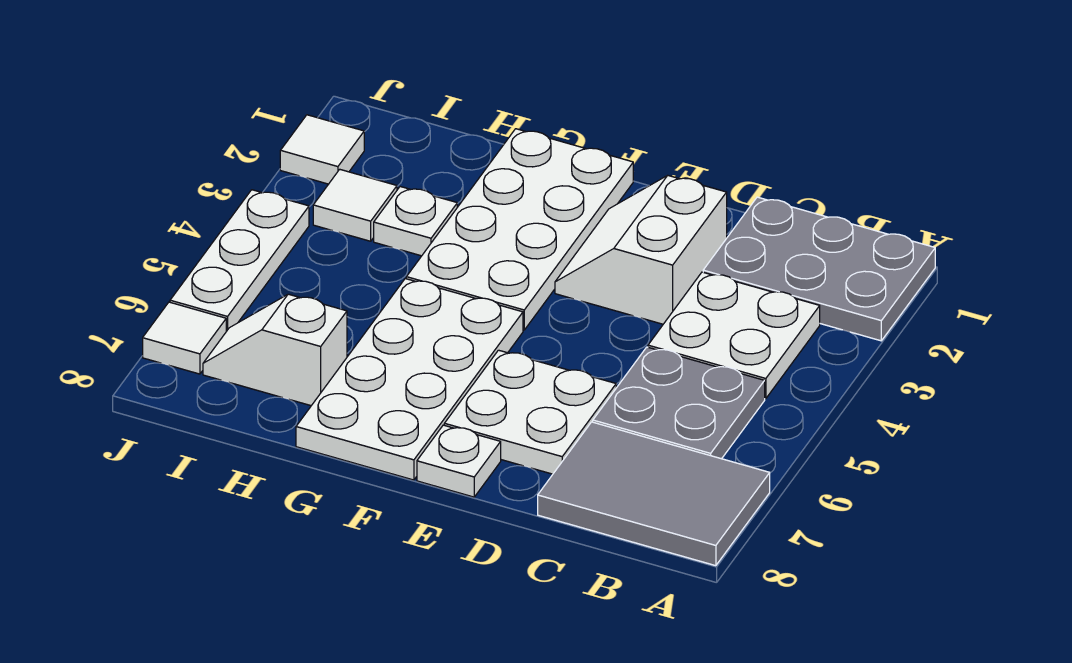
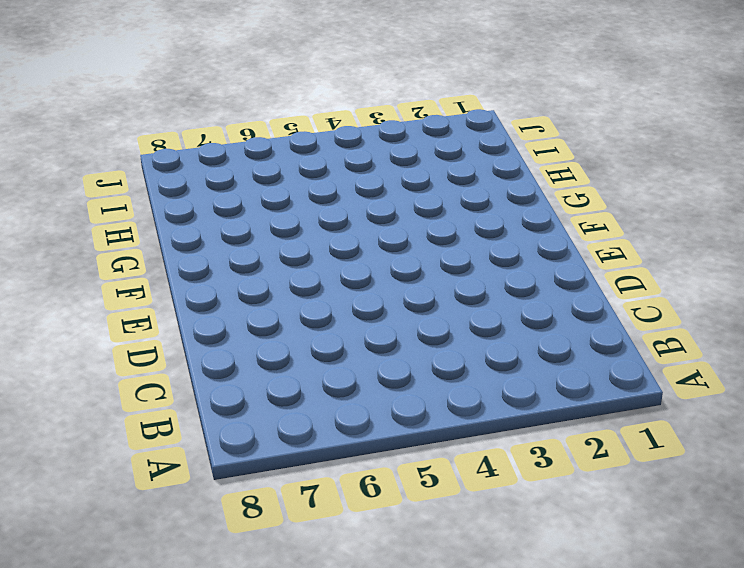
none -> grey 2x3 plate [703,197,935,341]
none -> grey 2x3 tile [538,422,770,566]
none -> white 2x2 plate [648,272,820,399]

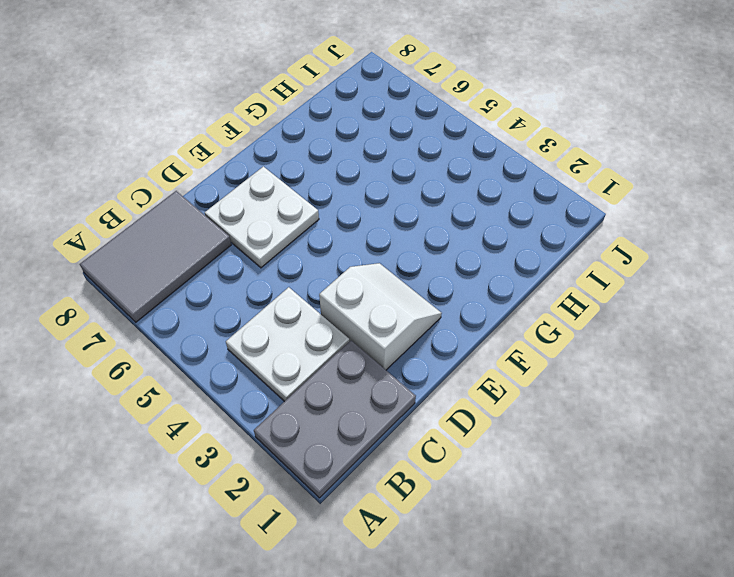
none -> grey 2x2 plate [593,347,765,459]
none -> white 1x1 plate [417,425,501,497]
none -> white 2x4 plate [406,129,633,330]

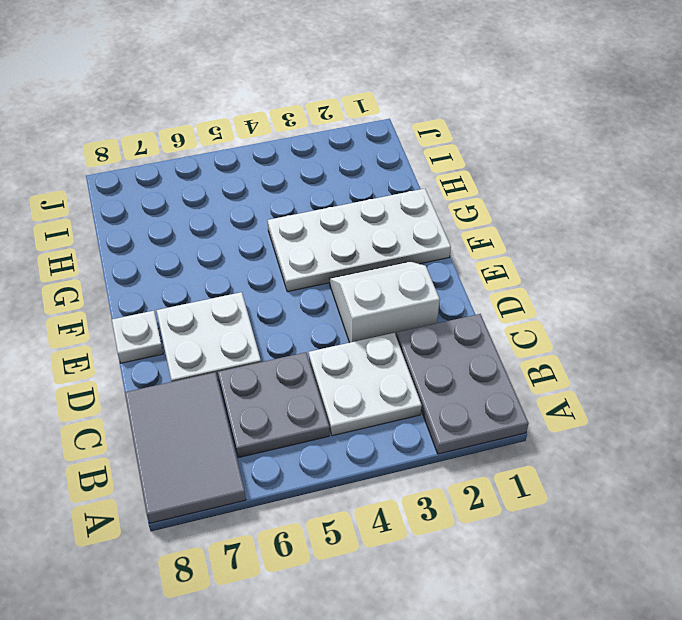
none -> white 2x4 plate [296,279,523,480]
none -> white 1x1 plate [374,187,457,256]
none -> white 1x2 slope [203,294,347,406]

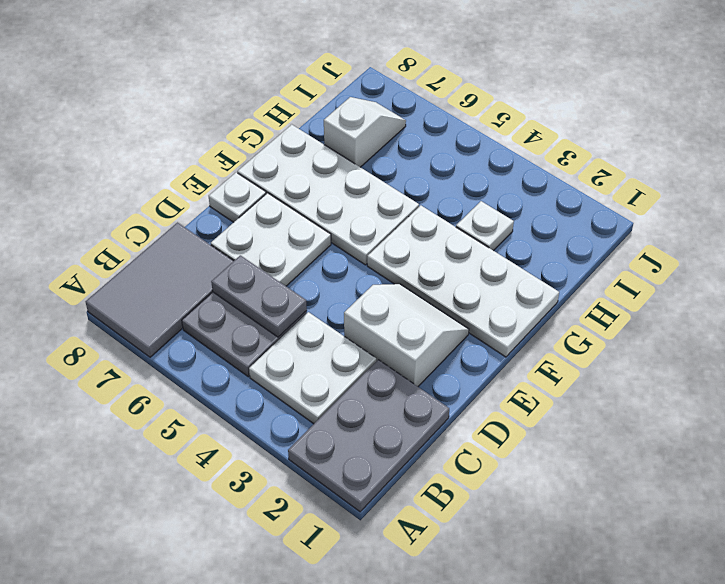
grey 1x2 plate [211,255,307,337] -> none
none -> white 1x1 tile [313,169,397,241]
none -> white 1x1 tile [280,115,364,184]
none -> white 1x3 plate [170,190,309,331]

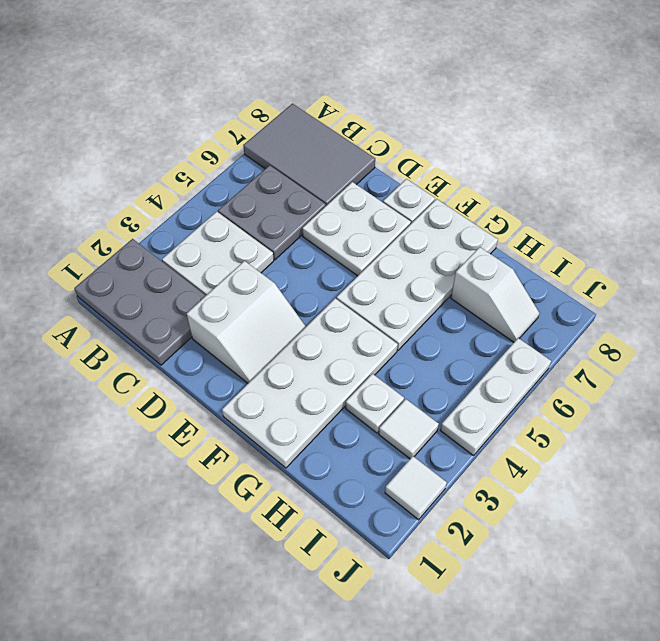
none -> white 1x1 tile [143,302,226,374]

